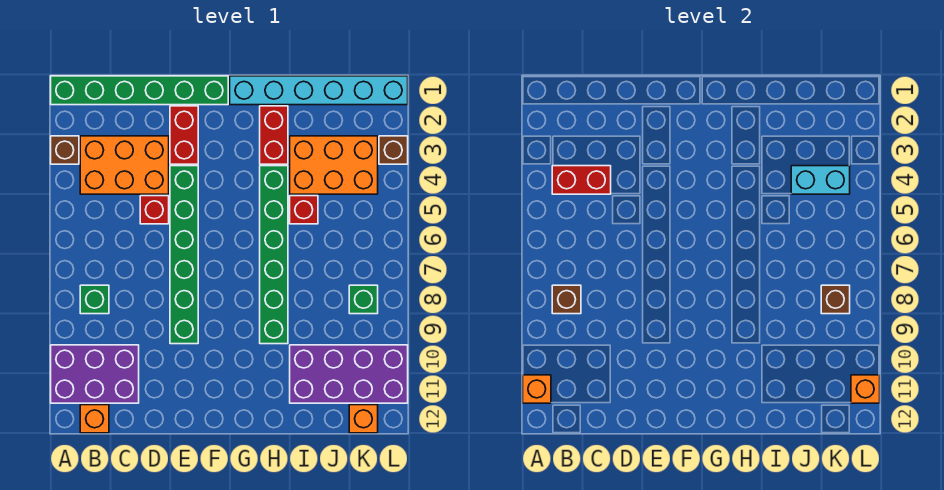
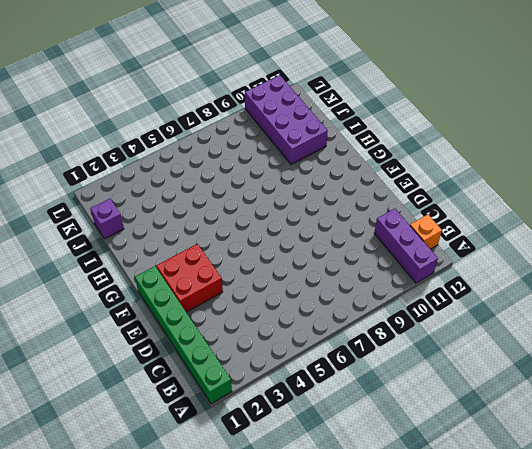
purple 1x3 brick [374,209,438,283] -> purple 2x3 brick [51,345,139,403]
red 2x2 brick [156,244,223,312] -> red 1x2 brick [170,106,198,164]
purple 1x1 brick [90,199,124,239] -> cyan 1x6 brick [230,76,408,105]
none -> brown 1x1 brick [51,136,79,164]
none -> orange 2x3 brick [80,136,169,194]
none -> green 1x1 brick [80,285,109,314]

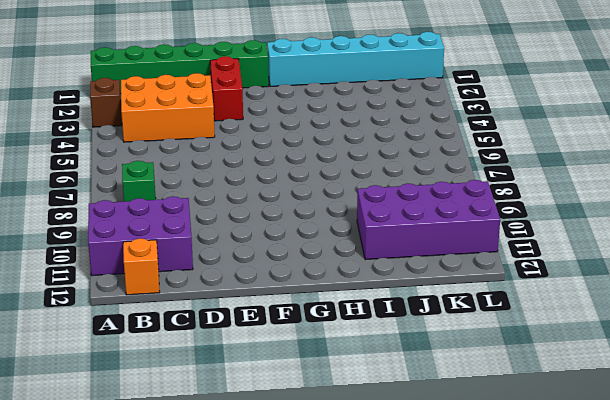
none -> red 1x1 brick [140,196,169,224]
none -> green 1x6 brick [170,166,198,344]
none -> red 1x2 brick [260,106,288,164]

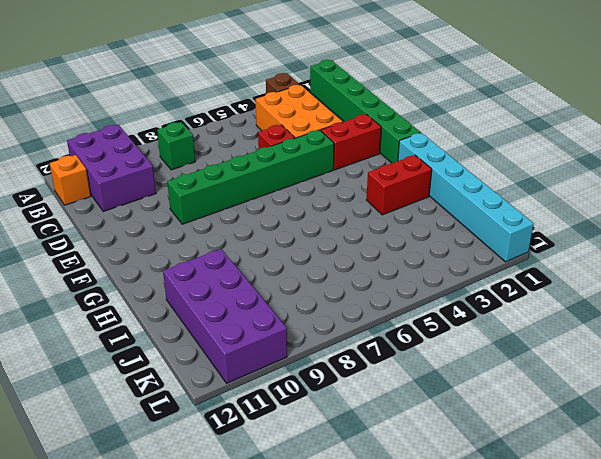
none -> green 1x6 brick [260,166,288,344]
none -> orange 2x3 brick [290,136,378,194]
none -> red 1x1 brick [290,196,318,224]

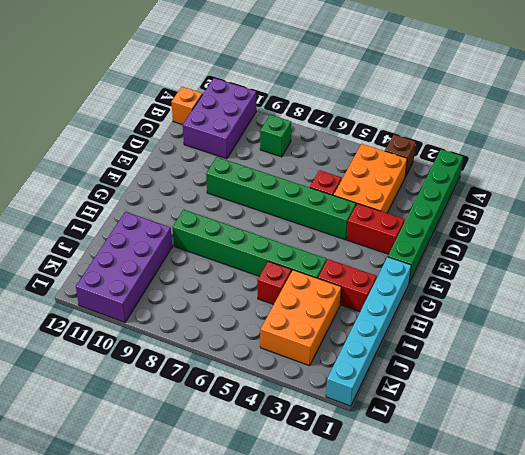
none -> green 1x1 brick [349,285,378,314]
none -> orange 1x1 brick [349,405,378,433]
none -> brown 1x1 brick [379,136,408,164]

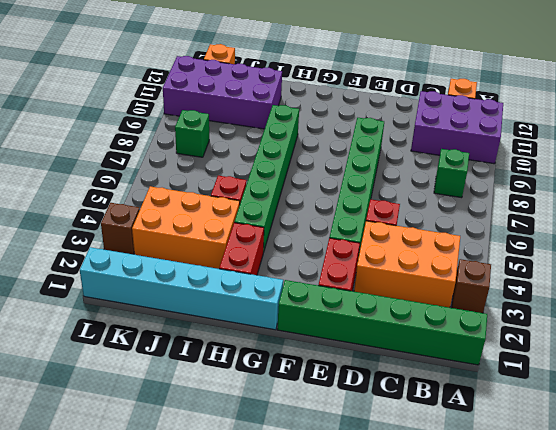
none -> orange 1x1 brick [523,375,551,403]
none -> red 1x2 brick [552,166,611,194]
none -> brown 1x1 brick [552,285,581,314]

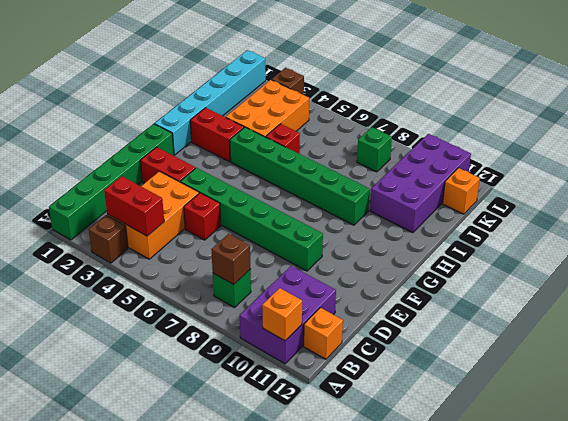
red 1x2 brick [104,176,164,236] -> red 1x2 brick turned to [552,166,611,194]
none -> cyan 1x2 brick [791,166,850,194]
none -> brown 1x1 brick [821,285,850,314]
none -> orange 1x1 brick [851,375,880,403]

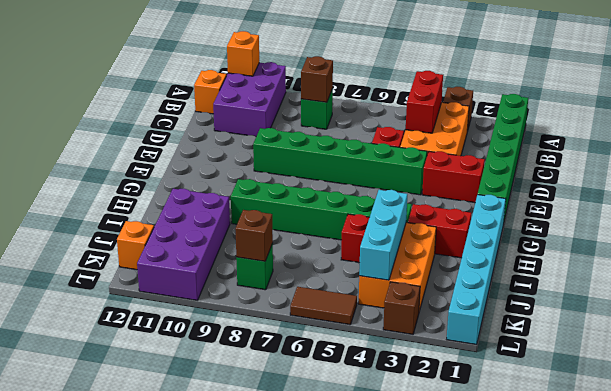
cyan 1x3 brick [359,190,407,280] -> cyan 1x2 brick [791,166,850,194]
brown 1x2 tile [290,287,357,325] -> none
none -> orange 1x1 brick [851,375,880,403]

